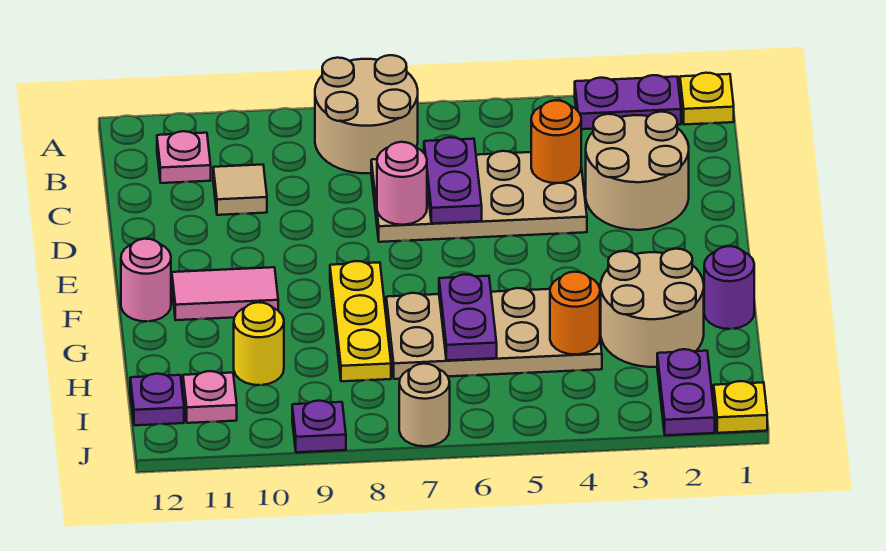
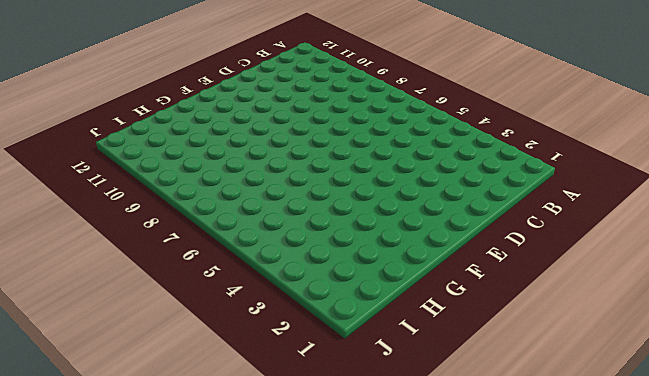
none -> yellow 1x1 plate [680,73,734,125]
none -> purple 1x2 plate [575,75,681,129]
none -> tan 2x2 round brick [315,55,418,173]

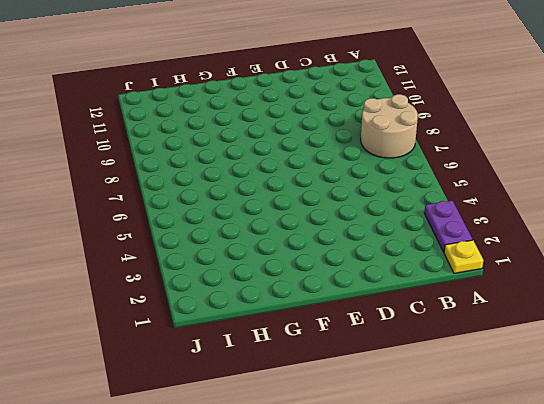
none -> pink 1x1 plate [157,131,211,183]
none -> tan 2x2 round brick [586,112,689,230]
none -> tan 2x4 plate [371,151,587,242]

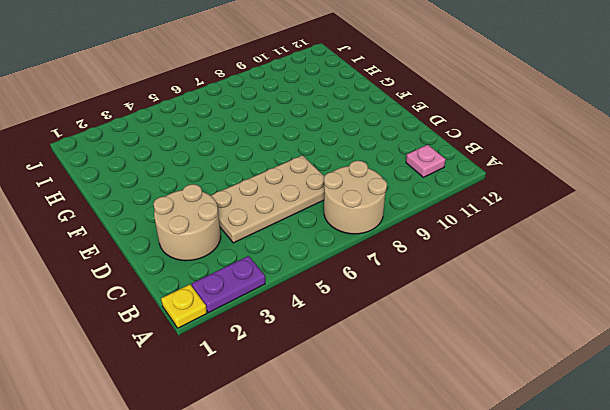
none -> tan 1x1 tile [213,165,267,215]
none -> yellow 1x3 plate [330,261,391,381]
none -> pink 1x2 tile [172,267,278,320]

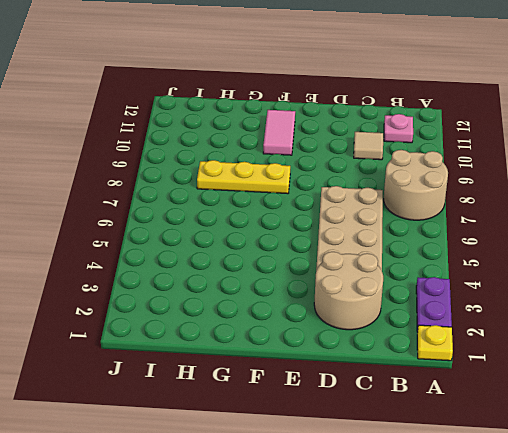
none -> pink 1x1 round brick [121,239,171,321]
none -> purple 1x1 round brick [704,246,754,329]
none -> tan 2x2 round brick [601,249,704,367]

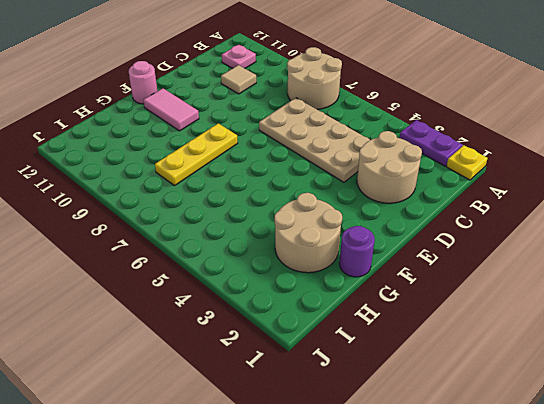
none -> tan 2x4 plate [386,288,602,379]
none -> yellow 1x1 round brick [234,302,284,385]
none -> purple 1x2 plate [657,349,715,435]

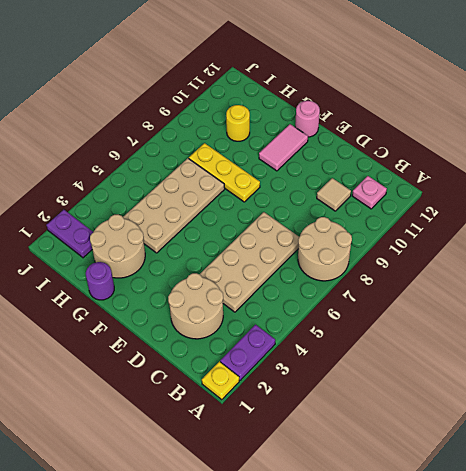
none -> pink 1x1 plate [183,371,237,423]
none -> purple 1x1 plate [130,374,184,425]
none -> yellow 1x1 plate [714,381,767,433]

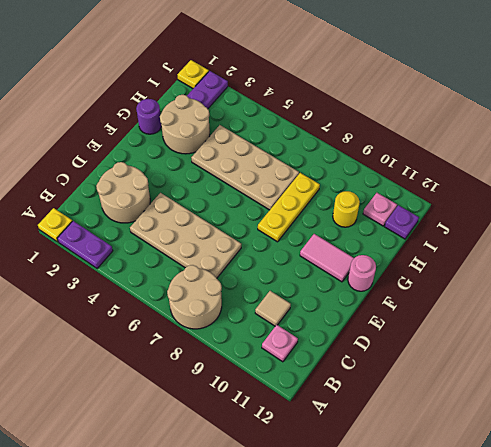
none -> tan 1x1 round brick [399,364,450,446]
none -> purple 1x1 plate [292,401,346,452]
none -> orange 1x1 round brick [531,100,581,183]

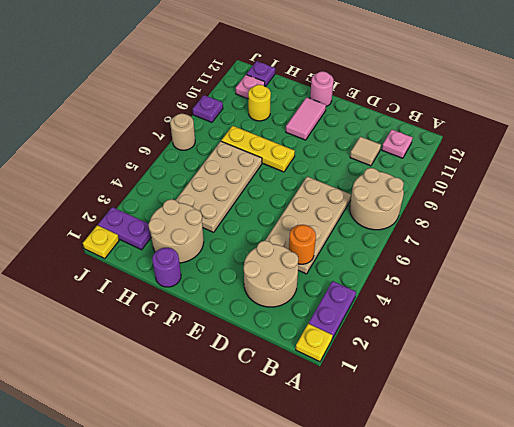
none -> purple 1x2 plate [424,137,482,223]
none -> pink 1x1 round brick [377,142,427,225]
none -> purple 1x2 plate [439,275,497,360]

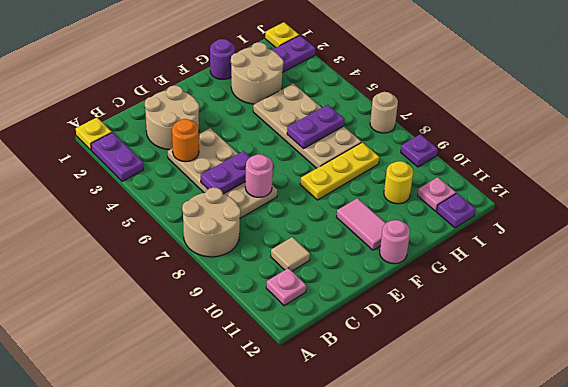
none -> orange 1x1 round brick [550,272,600,355]

